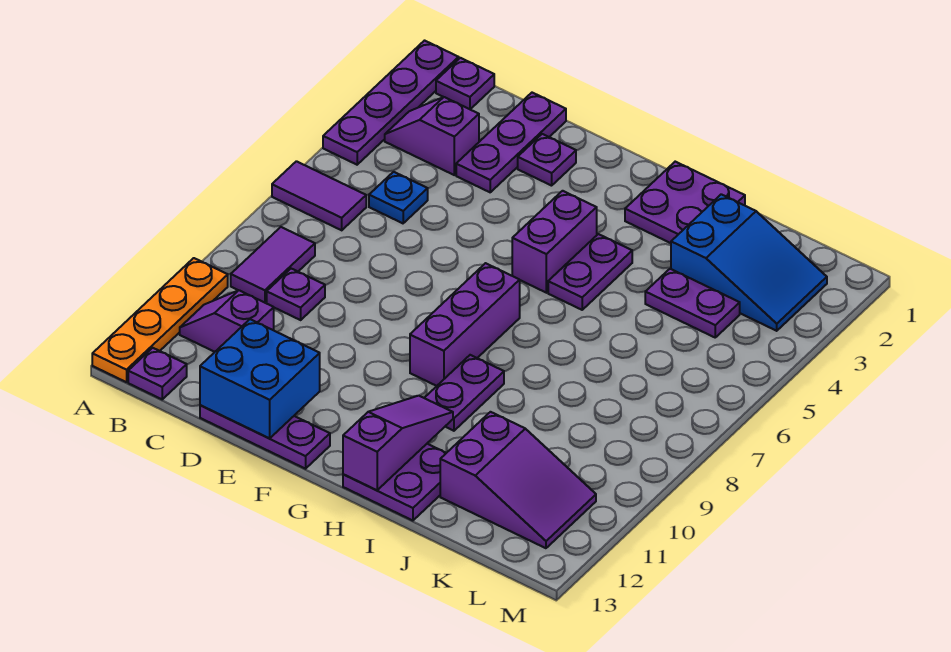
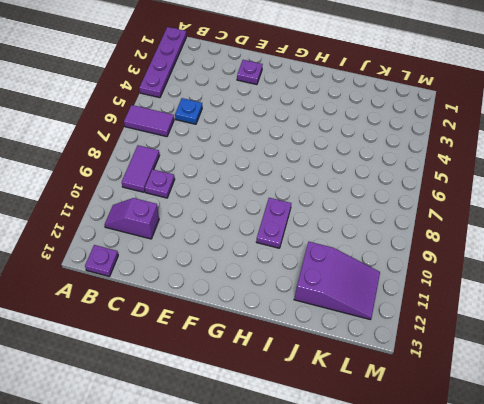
none -> orange 1x4 plate [92,258,228,382]
none -> purple 1x1 plate [436,58,494,109]
none -> purple 1x2 slope [385,97,479,175]

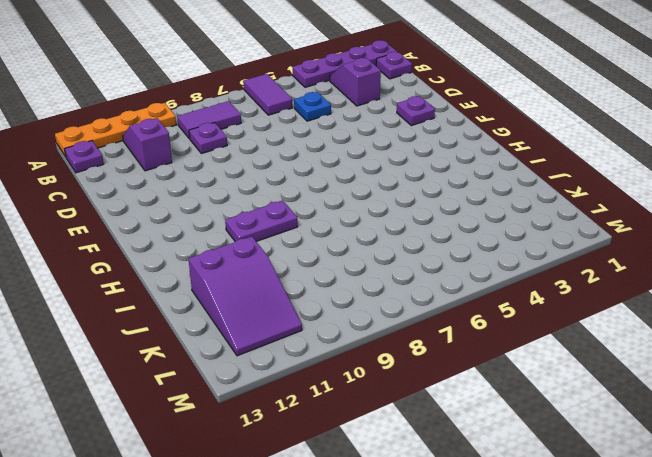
none -> purple 1x3 plate [456,93,566,192]
none -> purple 1x3 plate [200,405,330,469]
none -> purple 1x2 brick [512,191,597,293]

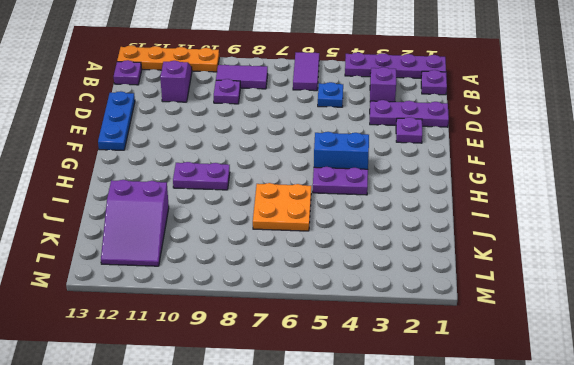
blue 1x3 plate [98,91,135,150] -> purple 1x3 plate [200,405,330,469]
blue 1x2 brick [314,132,369,169] -> purple 1x2 brick [512,191,597,293]
orange 2x2 plate [253,183,311,231] -> none
none -> purple 1x3 brick [410,263,520,386]
none -> purple 2x2 plate [625,162,745,243]
none -> purple 2x2 plate [343,444,446,521]

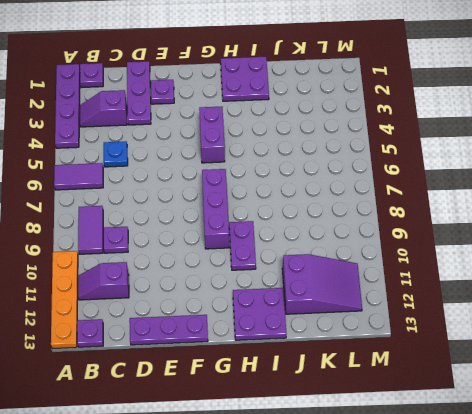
none -> purple 1x2 plate [548,234,632,310]
none -> blue 2x3 slope [671,194,827,331]
none -> purple 1x2 plate [645,269,740,337]

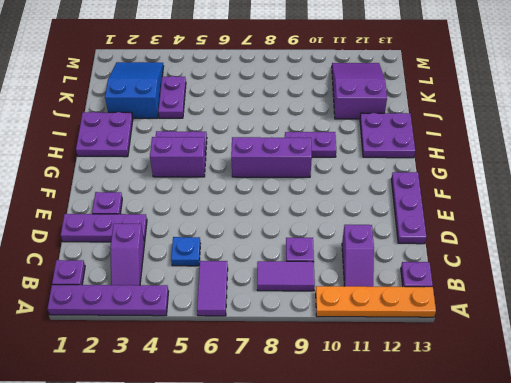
none -> blue 2x2 brick [200,319,320,438]
none -> purple 1x3 slope [343,396,453,490]

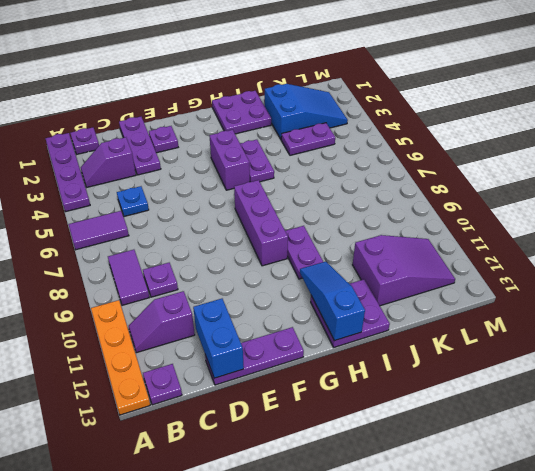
blue 1x2 brick [193,299,244,378] -> blue 2x2 brick [200,319,320,438]
blue 1x3 slope [300,262,365,341] -> purple 1x3 slope [343,396,453,490]

